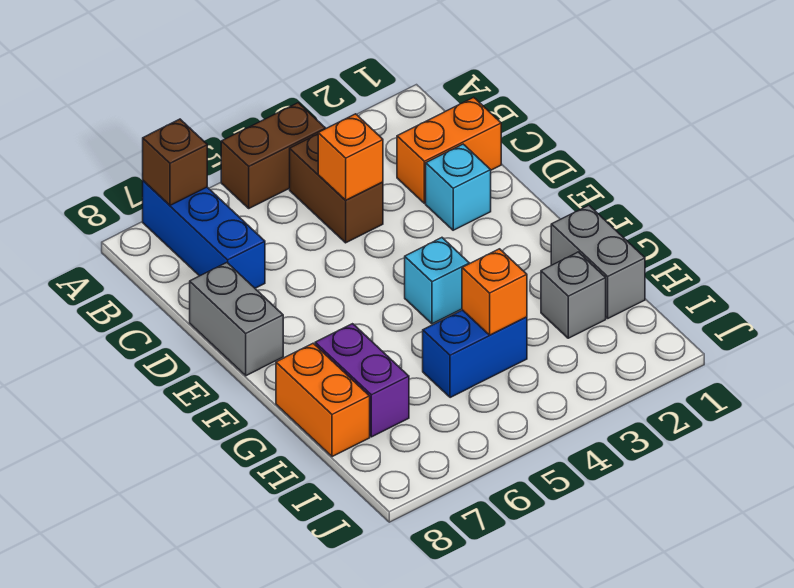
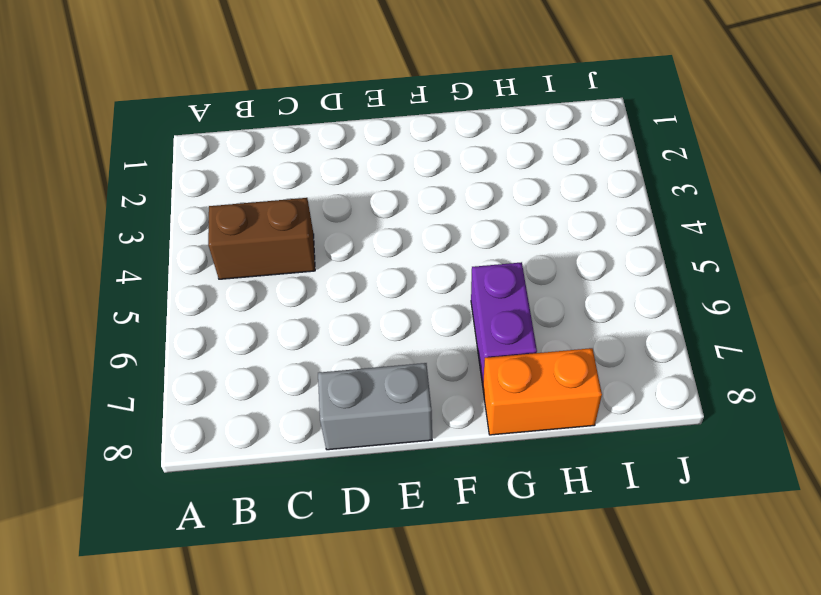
purple 1x2 brick [471,262,537,385] -> purple 1x2 brick turned to [315,324,409,437]
none -> brown 1x2 brick [221,103,326,208]
none -> blue 1x3 brick [143,181,265,288]
none -> orange 1x2 brick [397,97,501,203]

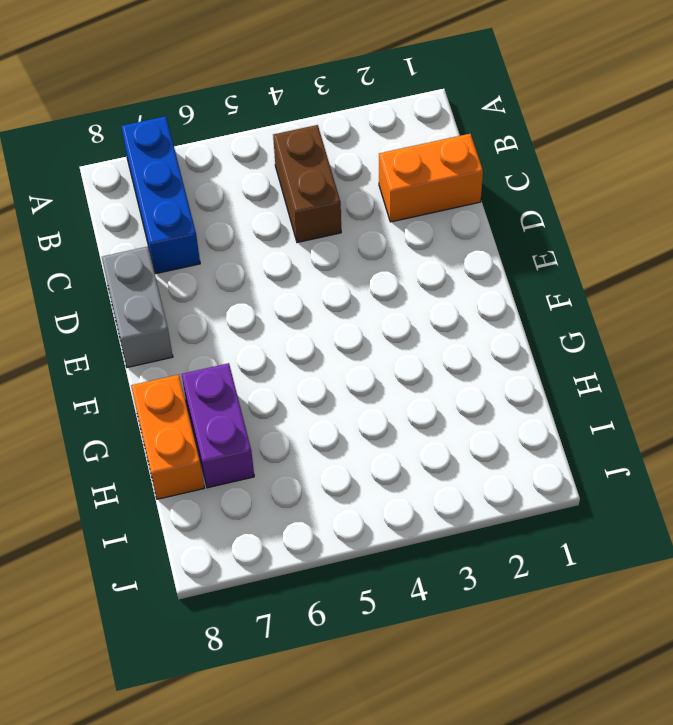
none -> brown 1x2 brick [221,103,326,208]
none -> cyan 1x1 brick [426,144,491,230]
none -> cyan 1x1 brick [405,238,469,324]

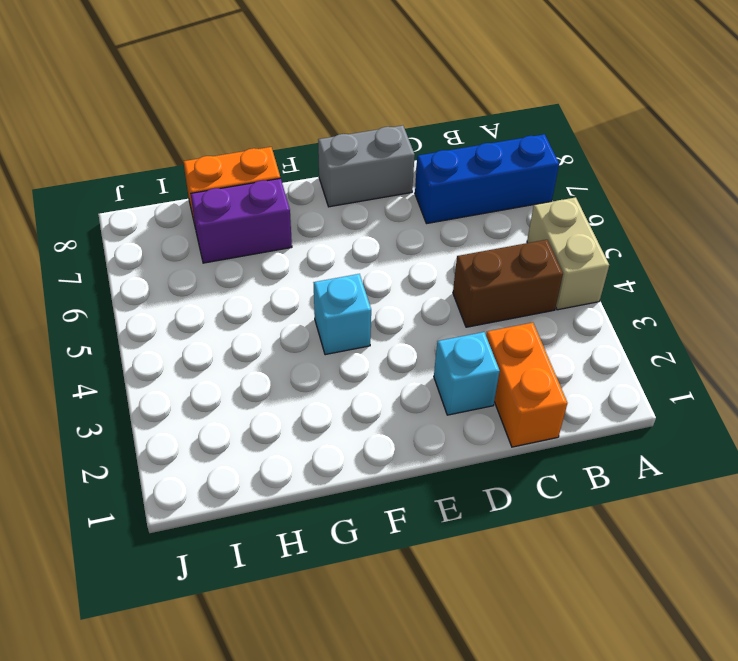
tan 1x2 brick [527,197,609,310] -> brown 1x2 brick [221,103,326,208]
none -> grey 1x2 brick [551,205,645,318]
none -> grey 1x1 brick [541,252,606,338]
none -> blue 1x2 brick [423,310,527,398]

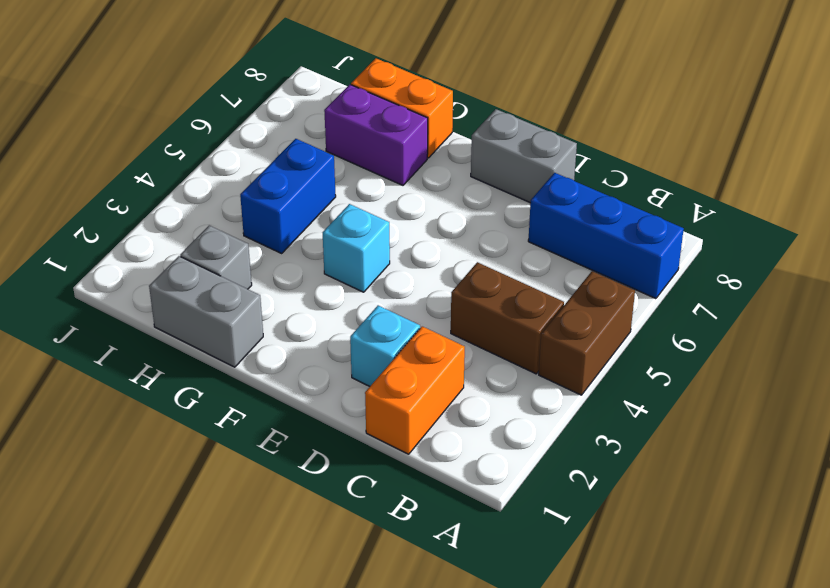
none -> brown 1x1 brick [143,119,207,205]
none -> orange 1x1 brick [318,114,383,200]
none -> orange 1x1 brick [462,249,527,335]

